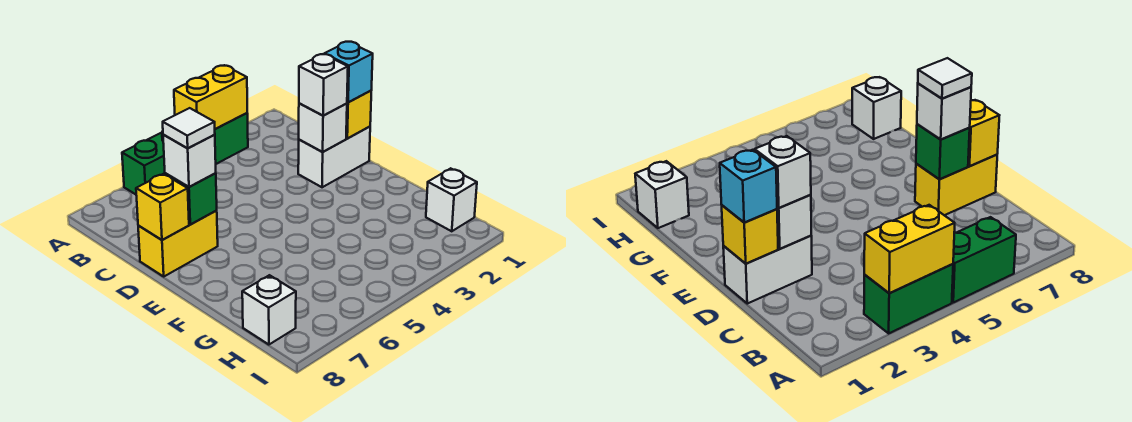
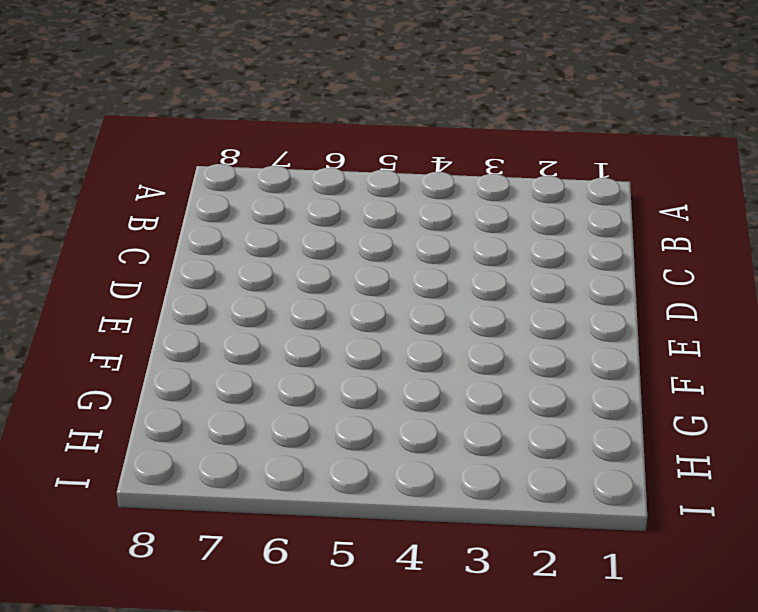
none -> green 1x2 brick [215,113,248,164]
none -> green 1x2 brick [122,131,165,194]
none -> white 1x2 brick [298,126,370,187]

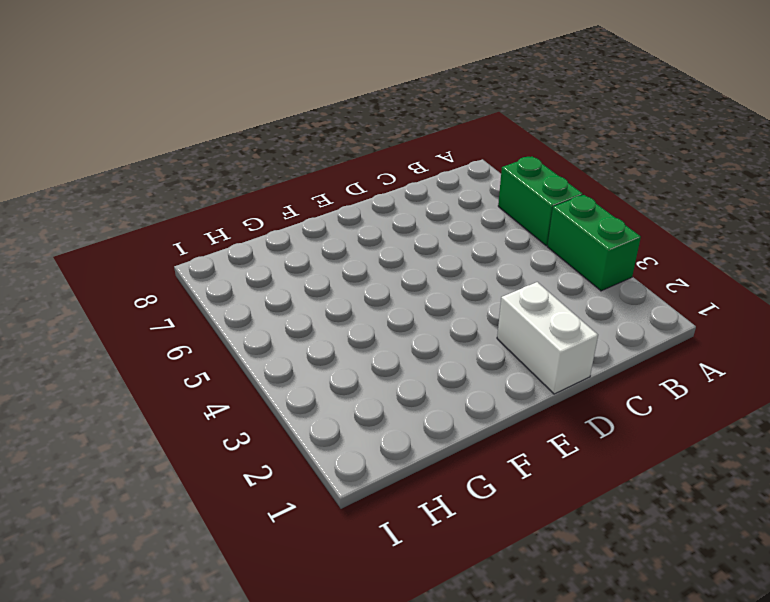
none -> yellow 1x2 brick [138,210,218,276]
none -> white 1x1 brick [426,168,477,231]
none -> white 1x1 brick [242,275,296,345]

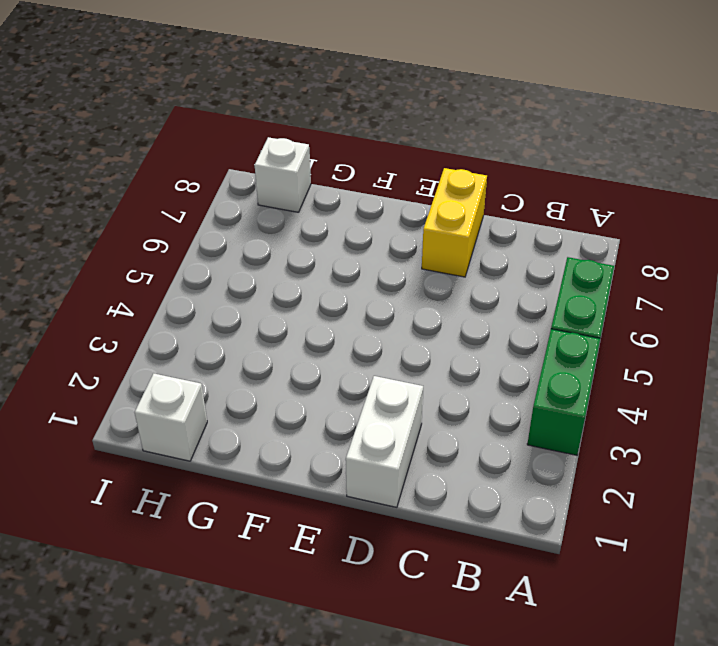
none -> yellow 1x2 brick [174,65,247,129]
none -> yellow 1x1 brick [346,91,371,139]
none -> white 1x1 brick [299,103,347,152]

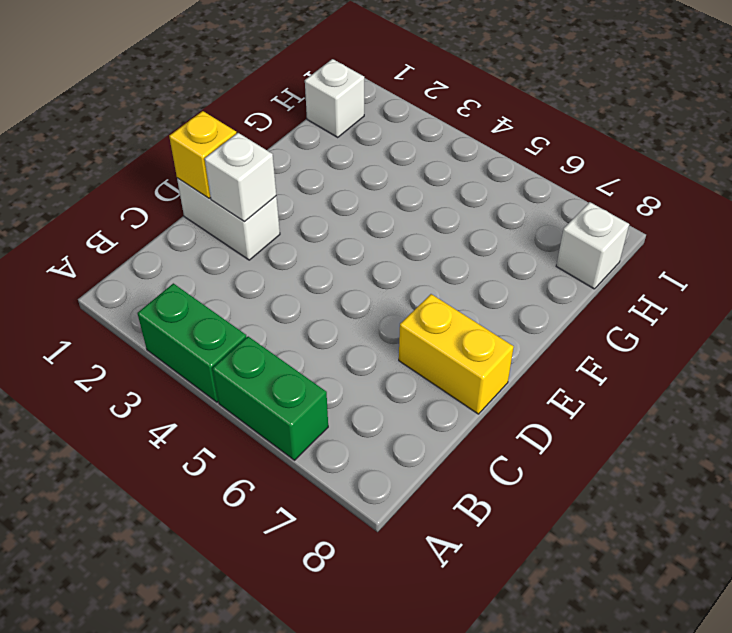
none -> yellow 1x2 brick [174,65,247,129]
none -> green 1x1 brick [165,173,217,224]
none -> yellow 1x1 brick [136,174,189,240]

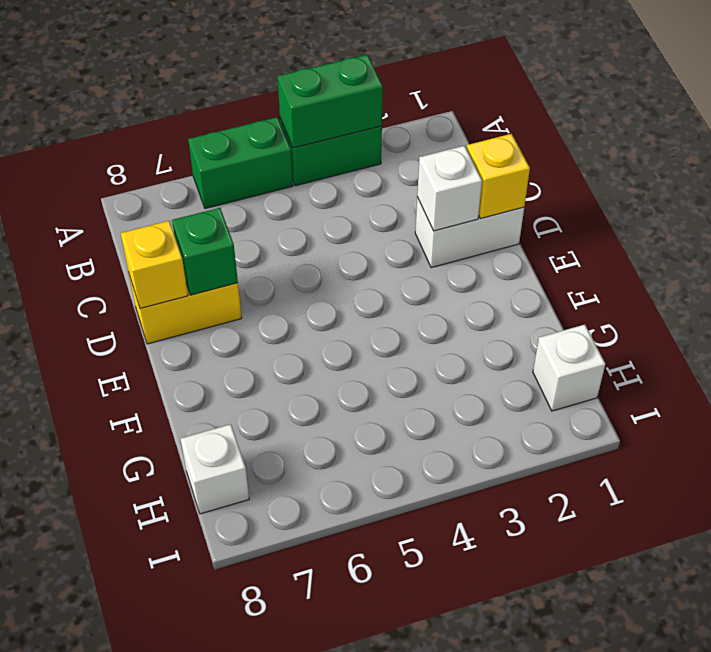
green 1x2 brick [277,55,383,148] -> yellow 1x2 brick [174,65,247,129]
none -> cyan 1x1 brick [325,42,373,102]
none -> white 1x1 brick [299,54,348,116]
none -> white 1x1 brick [163,135,216,187]

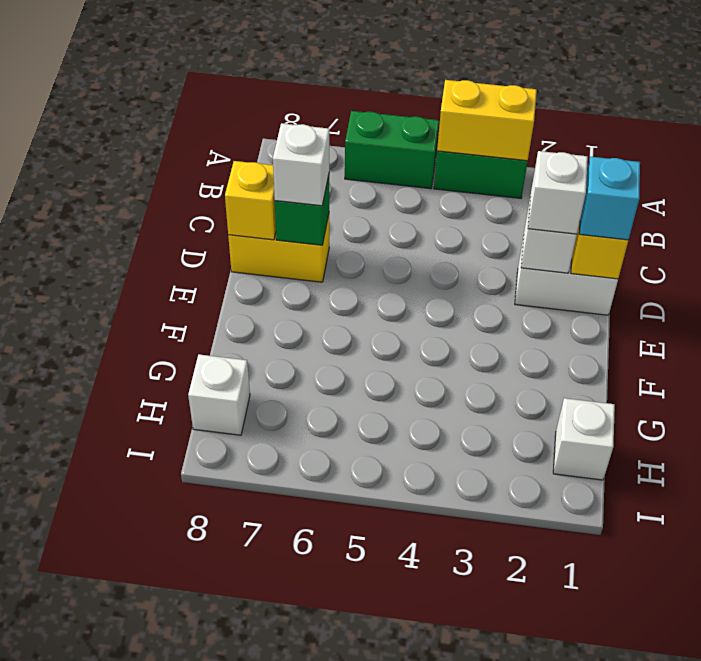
none -> white 1x1 tile [163,108,215,148]

